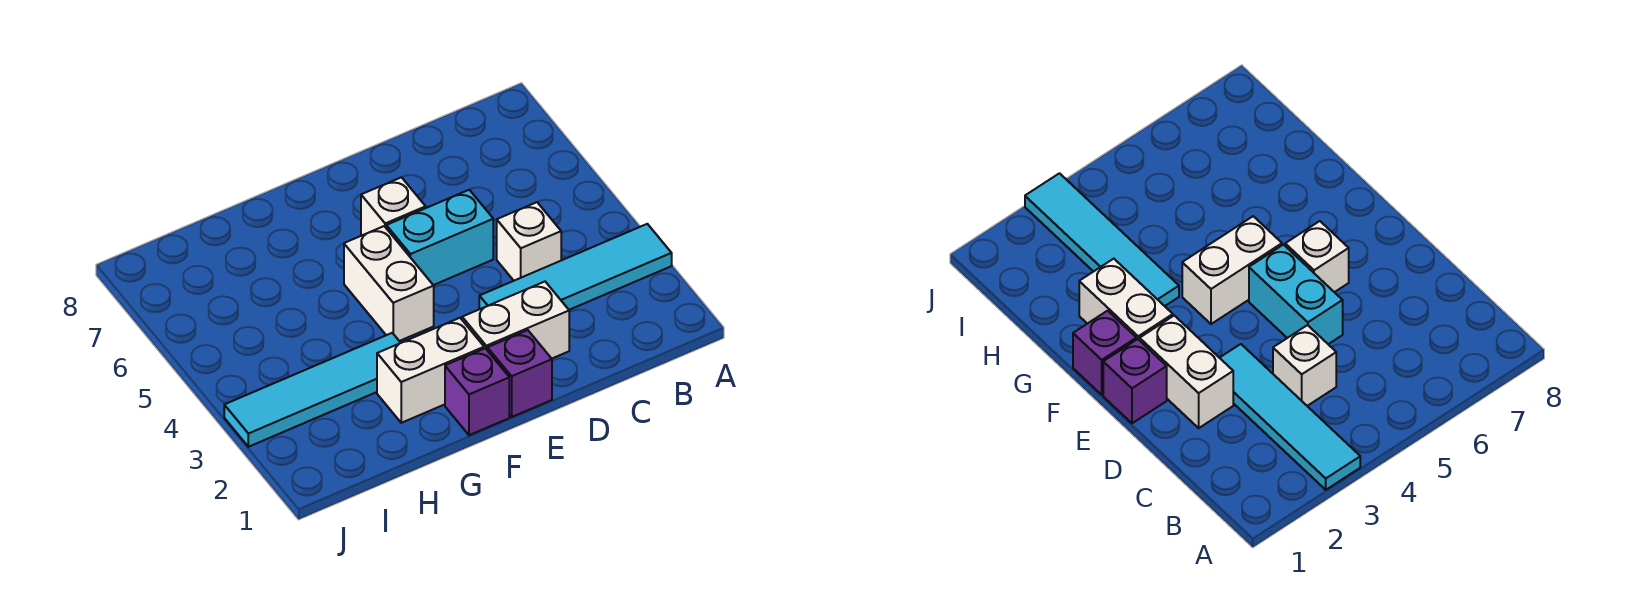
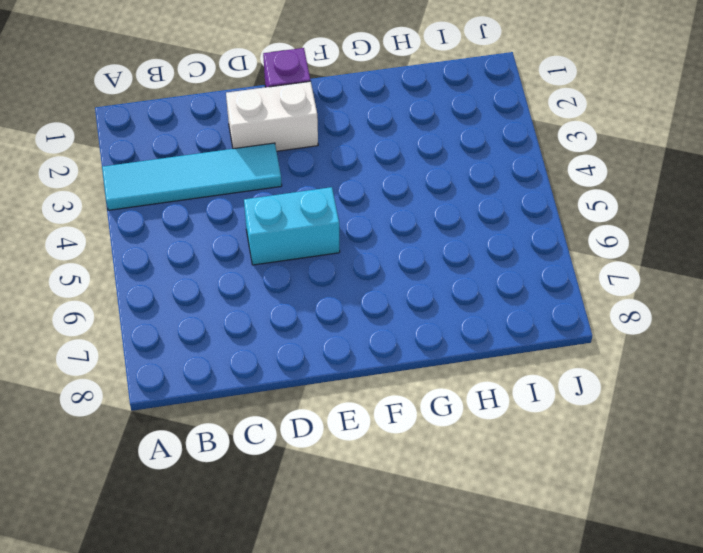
none -> white 1x1 brick [497,202,561,281]
none -> white 1x1 brick [361,177,426,236]

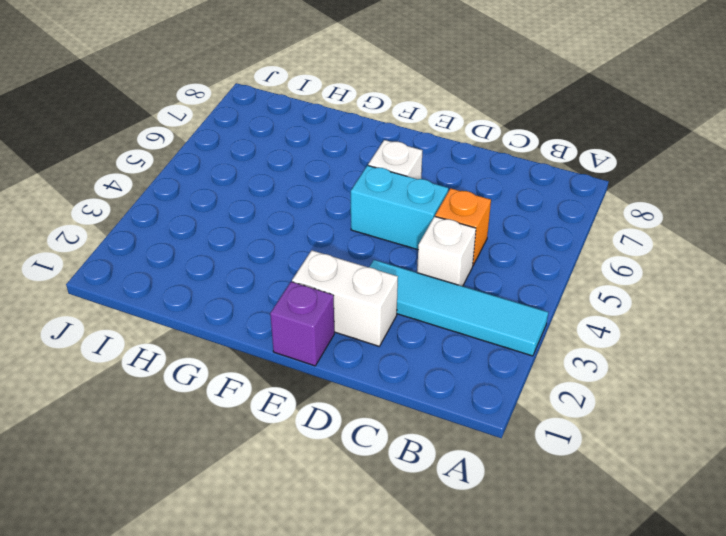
orange 1x1 brick [435,188,491,265] -> none
none -> purple 1x1 brick [445,348,509,435]
none -> white 1x2 brick [377,318,484,423]

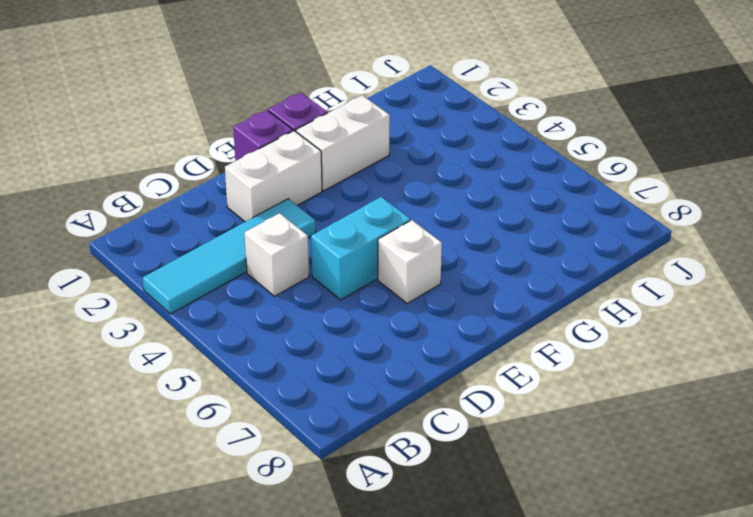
none -> white 1x2 brick [344,226,434,341]
none -> cyan 1x4 tile [224,333,400,447]

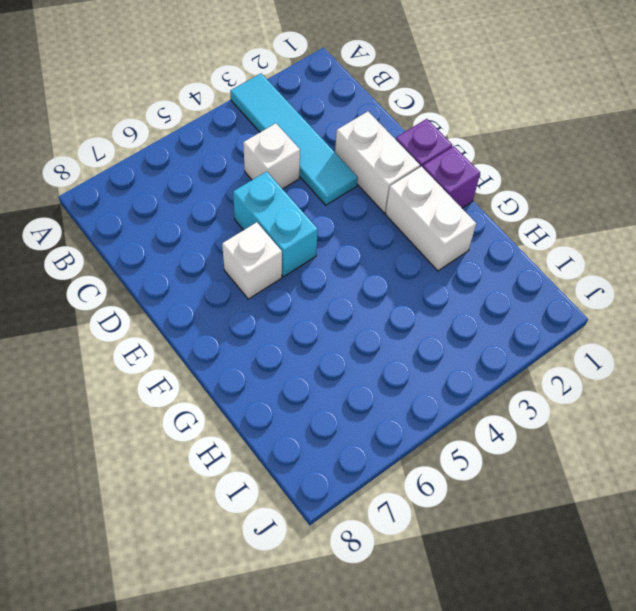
none -> white 1x2 brick [344,226,434,341]
none -> cyan 1x4 tile [224,333,400,447]

